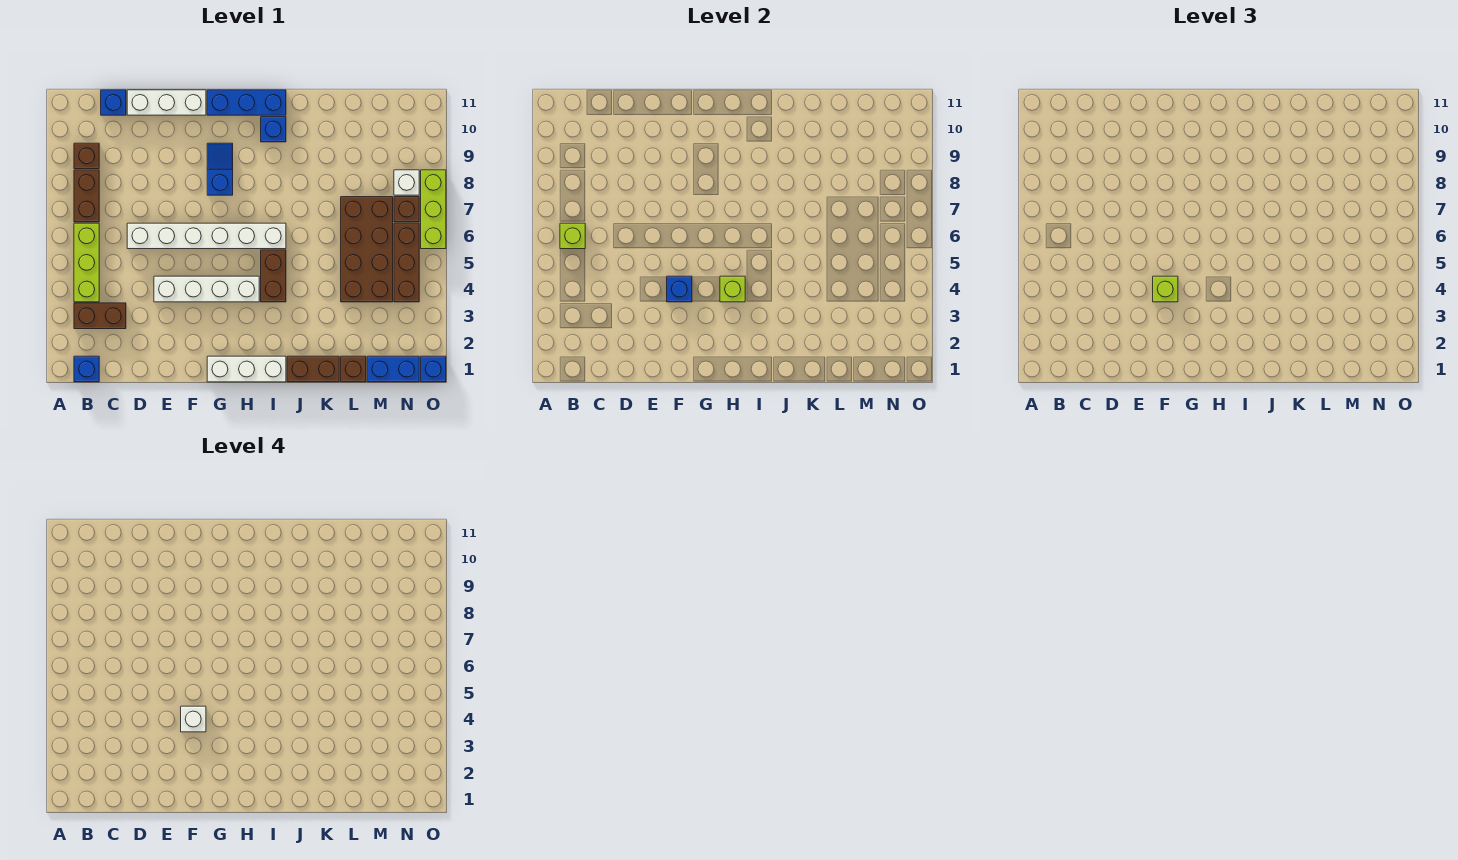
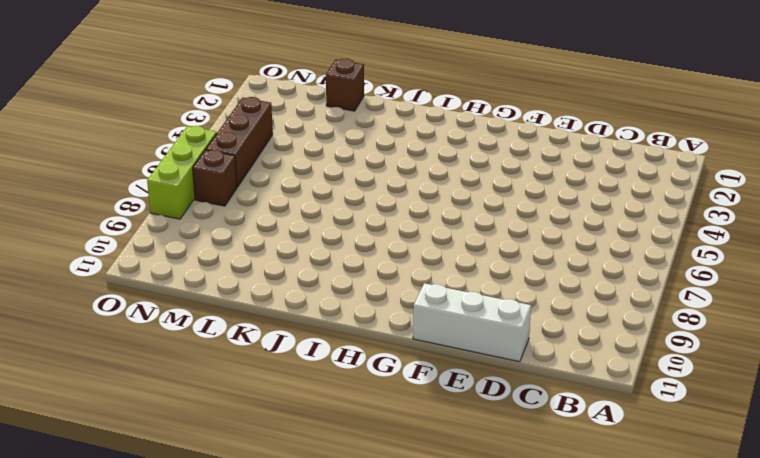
none -> blue 1x1 brick [74,356,99,382]
none -> brown 1x2 brick [74,303,126,329]
none -> lime 1x3 brick [74,223,99,302]

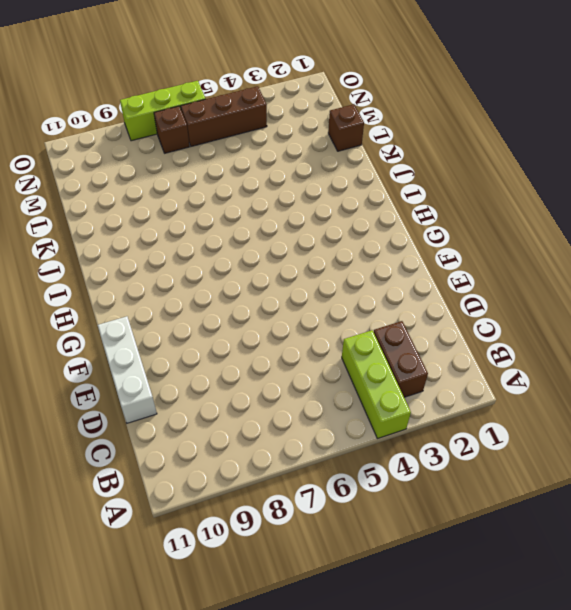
lime 1x3 brick [342,330,411,439] -> lime 1x3 brick turned to [74,223,99,302]
none -> blue 1x1 brick [74,356,99,382]
none -> brown 1x2 brick [74,170,99,222]
none -> brown 1x1 brick [74,143,99,169]

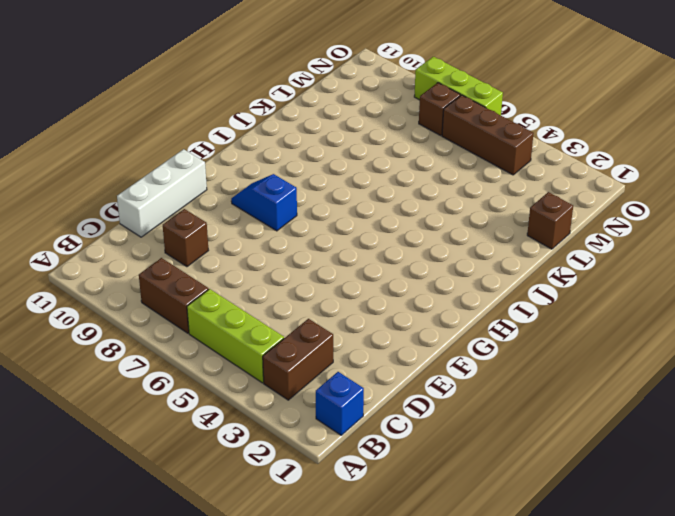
brown 1x1 brick [163,209,209,267] -> brown 1x1 brick moved to [74,143,99,169]
none -> blue 1x1 brick [101,90,126,115]
none -> white 1x6 brick [127,223,286,249]
none -> white 1x4 brick [154,276,259,302]

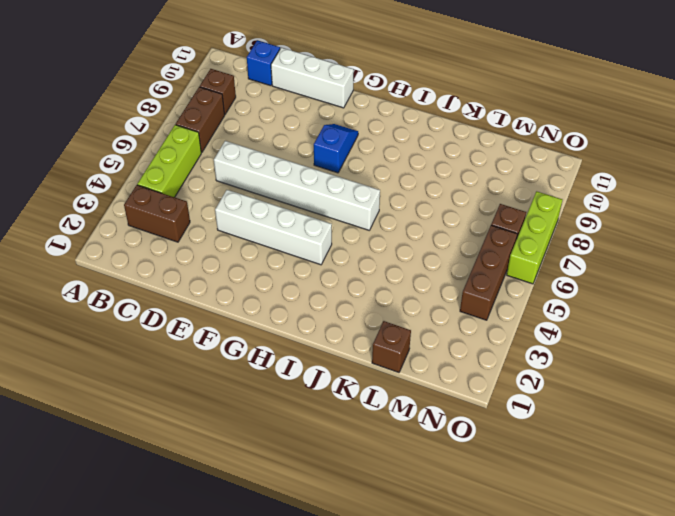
none -> blue 1x1 brick [74,356,99,382]
none -> white 1x3 brick [207,356,286,382]
none -> blue 1x3 brick [207,90,286,115]

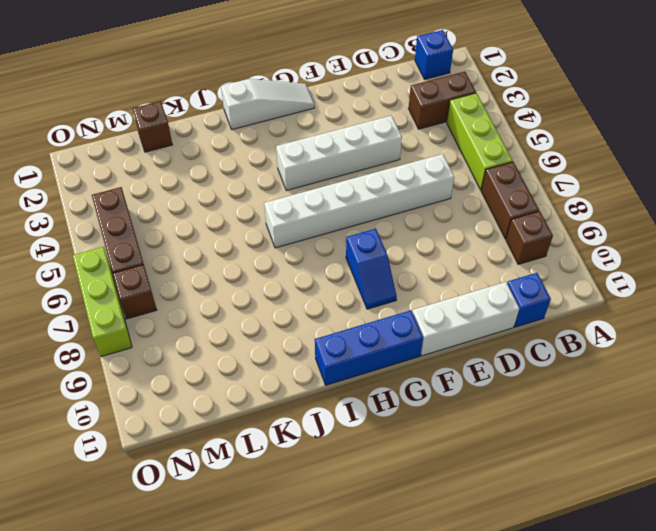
white 1x3 slope [221,79,314,130] -> white 1x3 brick [207,356,286,382]
none -> brown 1x2 brick [261,250,286,302]
none -> blue 1x1 brick [261,117,286,142]
none -> brown 1x2 brick [287,356,339,382]

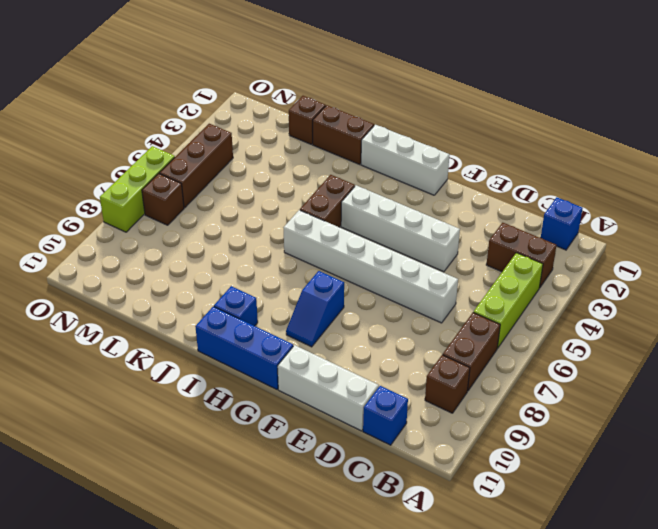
none -> brown 2x4 brick [341,197,393,302]
none -> blue 1x2 brick [367,356,419,382]
none -> white 1x1 brick [394,170,419,195]

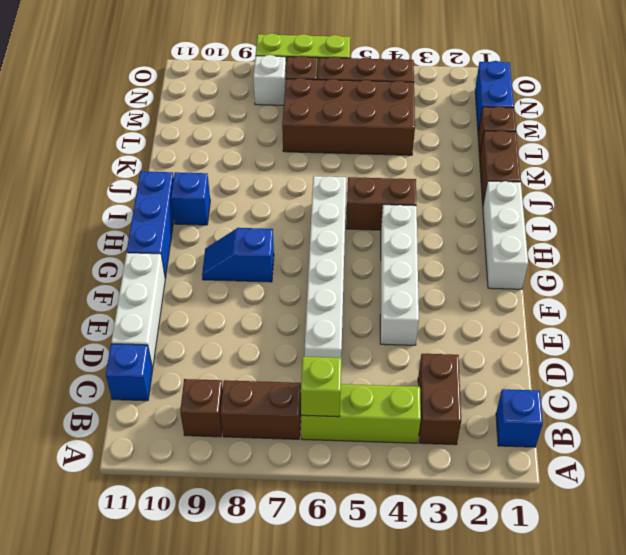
none -> blue 1x1 brick [421,356,446,382]
none -> blue 1x1 brick [667,276,692,302]
none -> lime 1x1 brick [720,276,745,302]

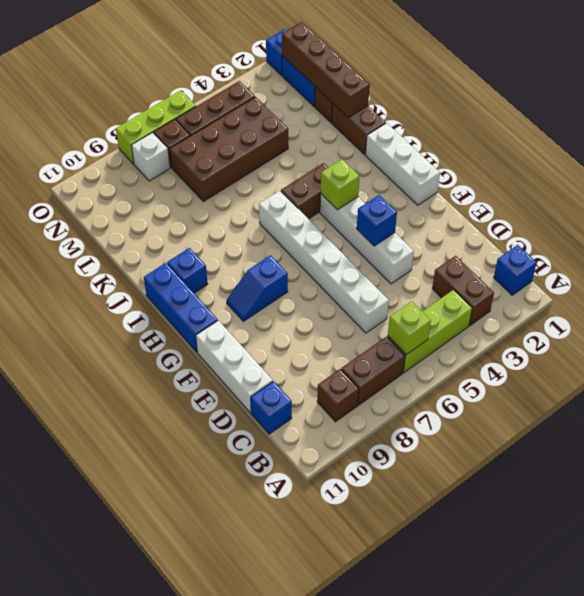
brown 1x4 brick [282,22,370,118] -> none
none -> lime 1x1 brick [1153,276,1178,302]
none -> white 1x1 brick [181,706,206,732]

